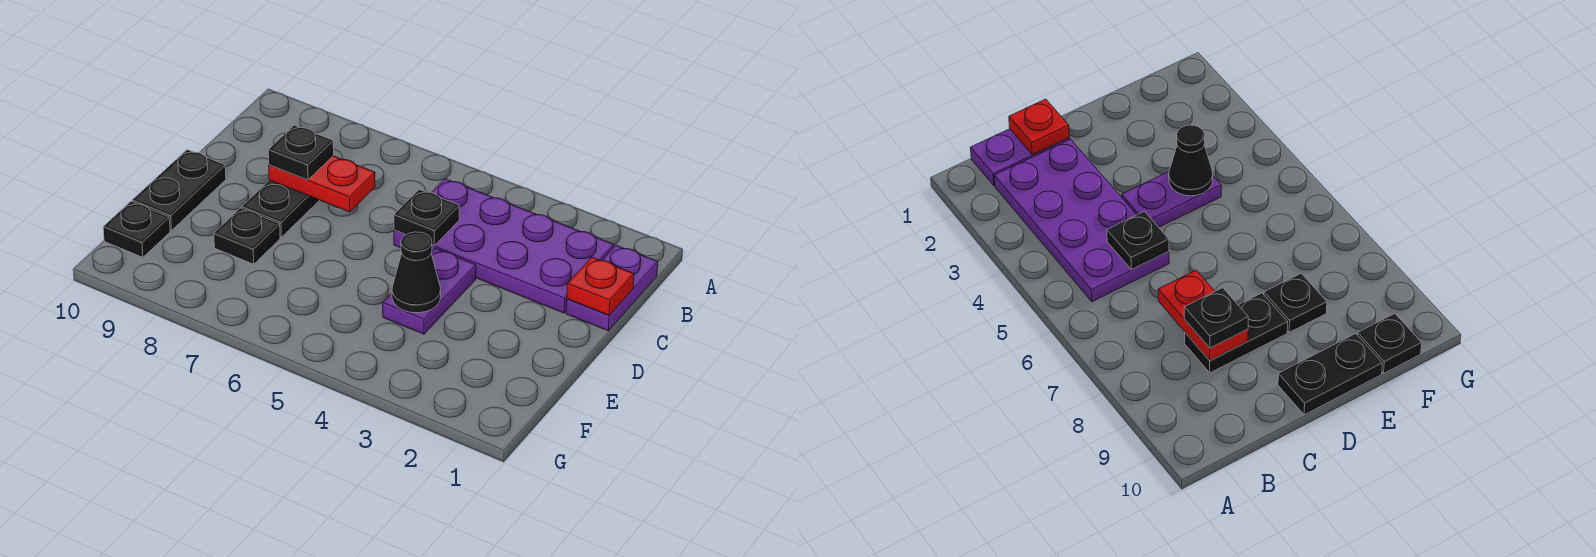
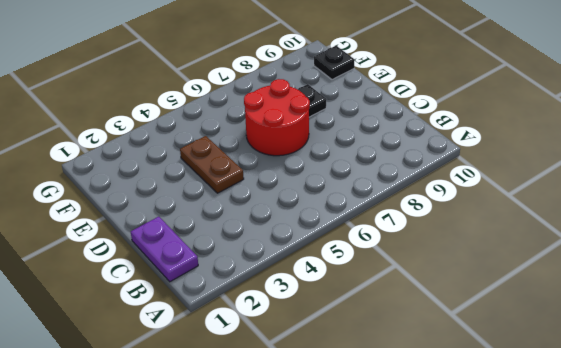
brown 1x2 plate [180,136,244,193] -> purple 1x2 plate [383,249,476,334]
red 2x2 round brick [244,79,310,156] -> none
none -> purple 2x4 plate [394,179,614,313]
none -> black 1x2 plate [242,180,319,237]
none -> black 1x2 plate [132,150,226,231]

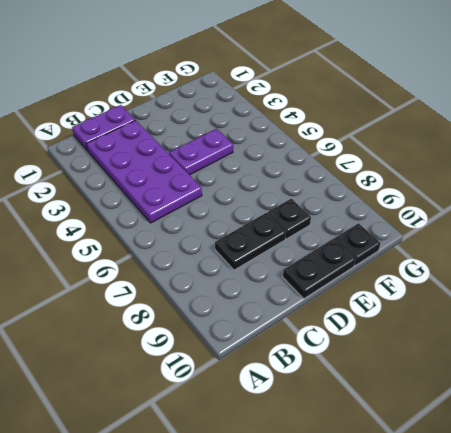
none -> red 1x1 plate [567,257,634,315]
none -> black 1x1 plate [394,190,459,245]
none -> red 1x2 plate [269,156,375,212]

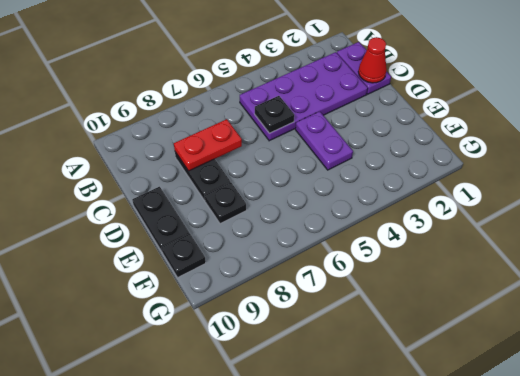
red 1x1 cone [358,37,387,83] -> red 1x1 plate [567,257,634,315]
none -> black 1x1 cone [392,232,441,313]
none -> black 1x1 plate [268,125,334,180]

